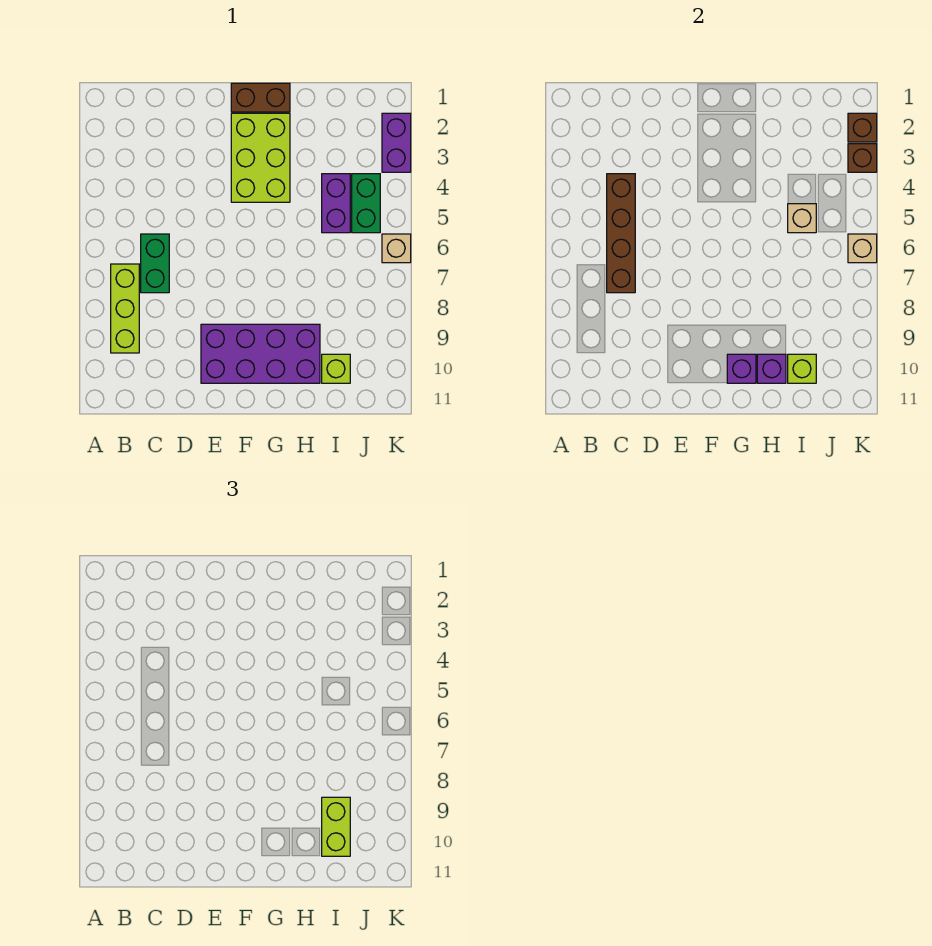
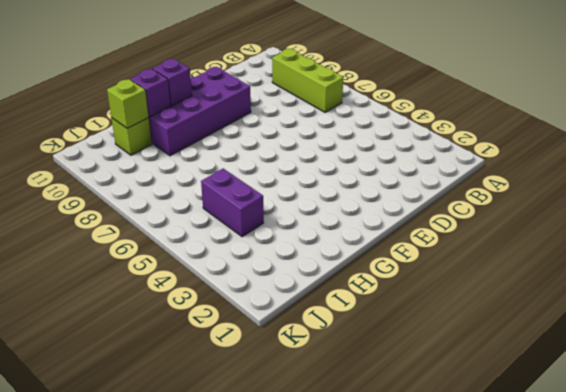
none -> green 1x2 brick [141,234,169,293]
none -> brown 1x2 brick [231,83,290,112]
none -> lime 2x3 brick [231,113,290,202]

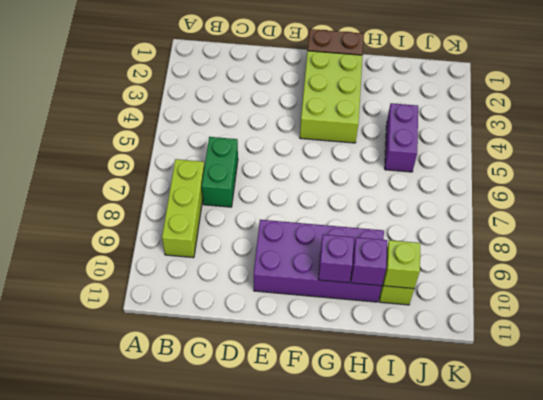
none -> green 1x2 brick [352,174,380,233]
none -> purple 1x2 brick [382,113,411,172]
none -> tan 1x1 brick [382,234,411,263]

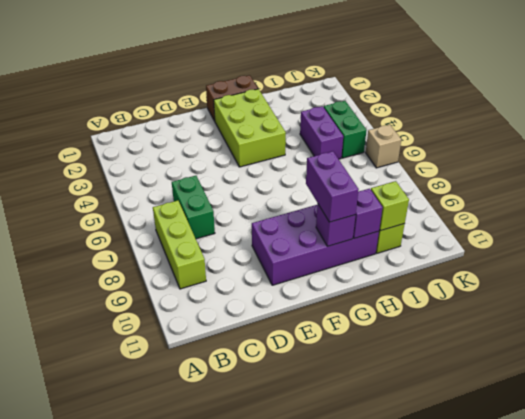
purple 1x2 brick [306,151,359,222] -> purple 1x2 brick moved to [382,113,411,172]
none -> brown 1x4 brick [607,174,635,293]
none -> tan 1x1 brick [788,204,816,233]
none -> brown 1x1 brick [848,113,877,142]

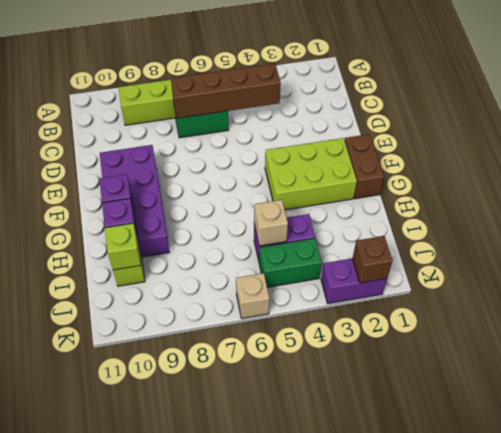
none -> brown 1x1 brick [848,144,877,172]
none -> tan 1x1 brick [848,234,877,263]
none -> lime 1x2 brick [322,797,350,856]

